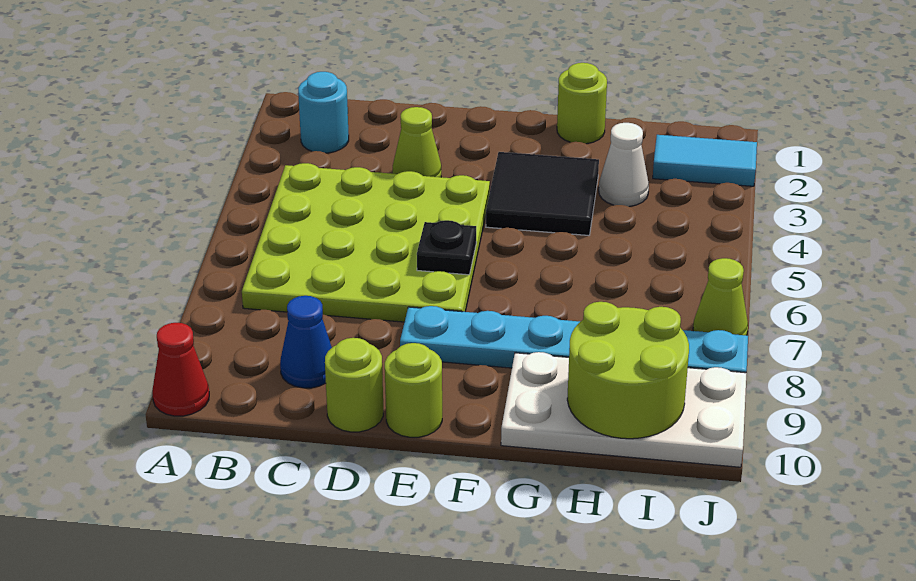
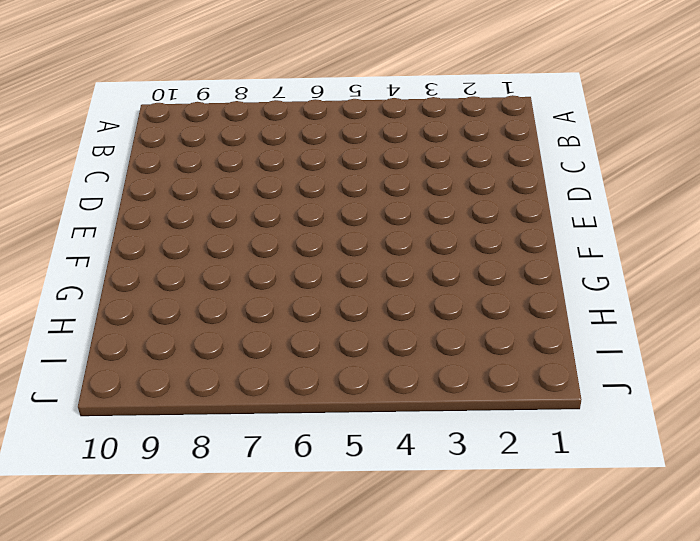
none -> red 1x1 cone [152,323,209,416]
none -> cyan 1x1 round brick [298,72,349,153]
none -> lime 4x4 plate [242,163,490,322]

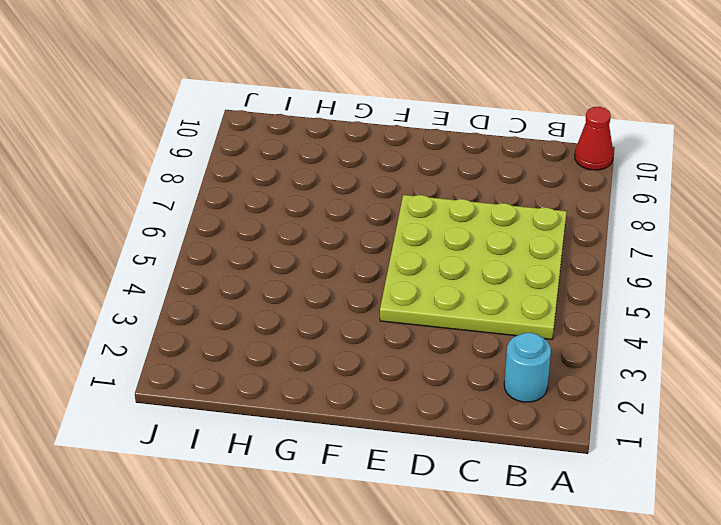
none -> blue 1x1 cone [280,296,332,388]
none -> lime 1x1 cone [393,107,441,177]
none -> lime 1x1 round brick [325,338,383,432]

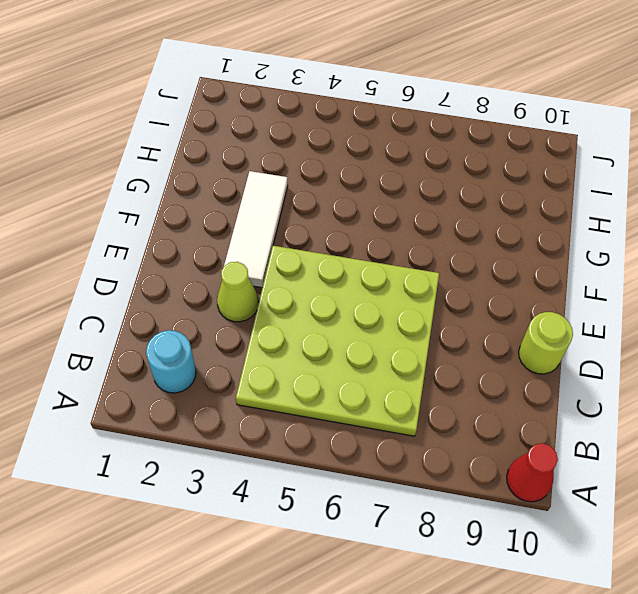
white 1x3 tile [224,171,288,288] -> black 2x2 tile [486,152,599,235]
none -> blue 1x1 cone [280,296,332,388]
none -> cyan 1x6 plate [400,306,748,373]
none -> lime 1x1 round brick [385,343,442,437]

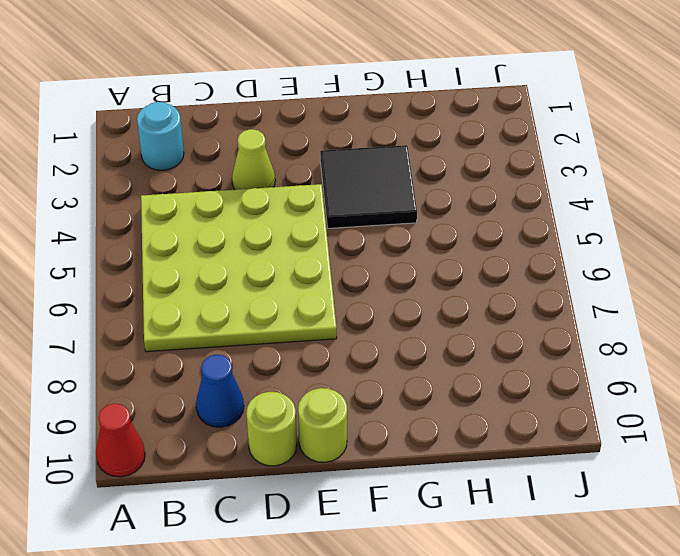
none -> cyan 1x6 plate [400,306,748,373]
none -> lime 1x1 round brick [557,63,607,144]
none -> white 2x4 plate [501,352,747,467]

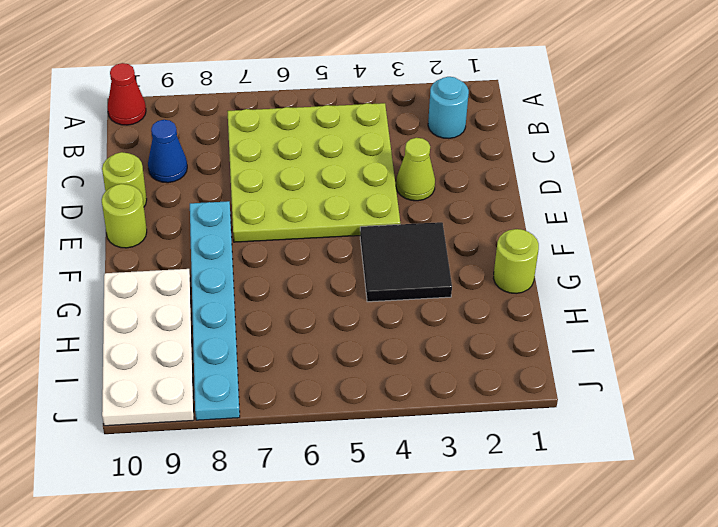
none -> white 1x1 cone [599,123,649,207]
none -> cyan 1x2 tile [653,135,757,186]
none -> lime 1x1 cone [693,258,748,335]

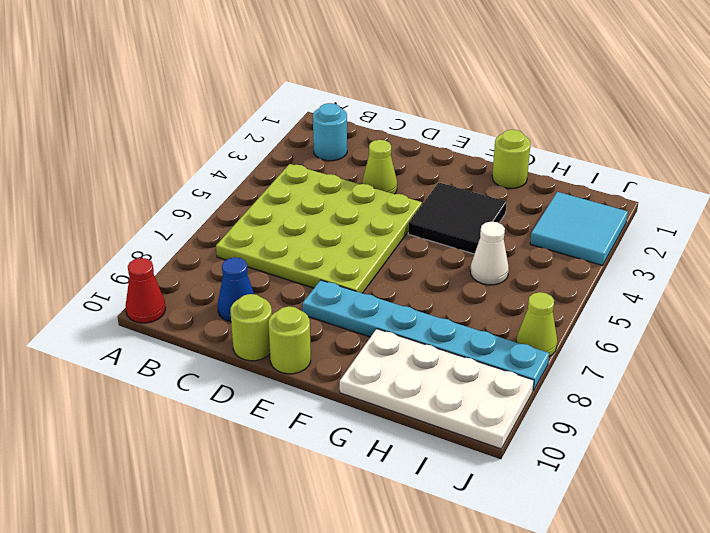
white 1x1 cone [470,222,509,285] -> white 1x1 cone moved to [599,123,649,207]
cyan 2x2 tile [530,192,628,265] -> cyan 1x2 tile [653,135,757,186]
none -> black 1x1 plate [417,220,476,275]
none -> lime 2x2 round brick [567,302,689,439]

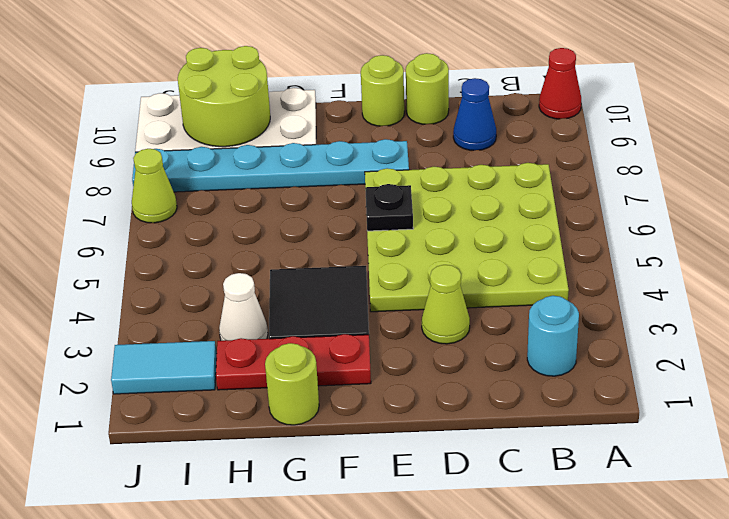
red 1x3 plate [216,334,371,390] -> none

